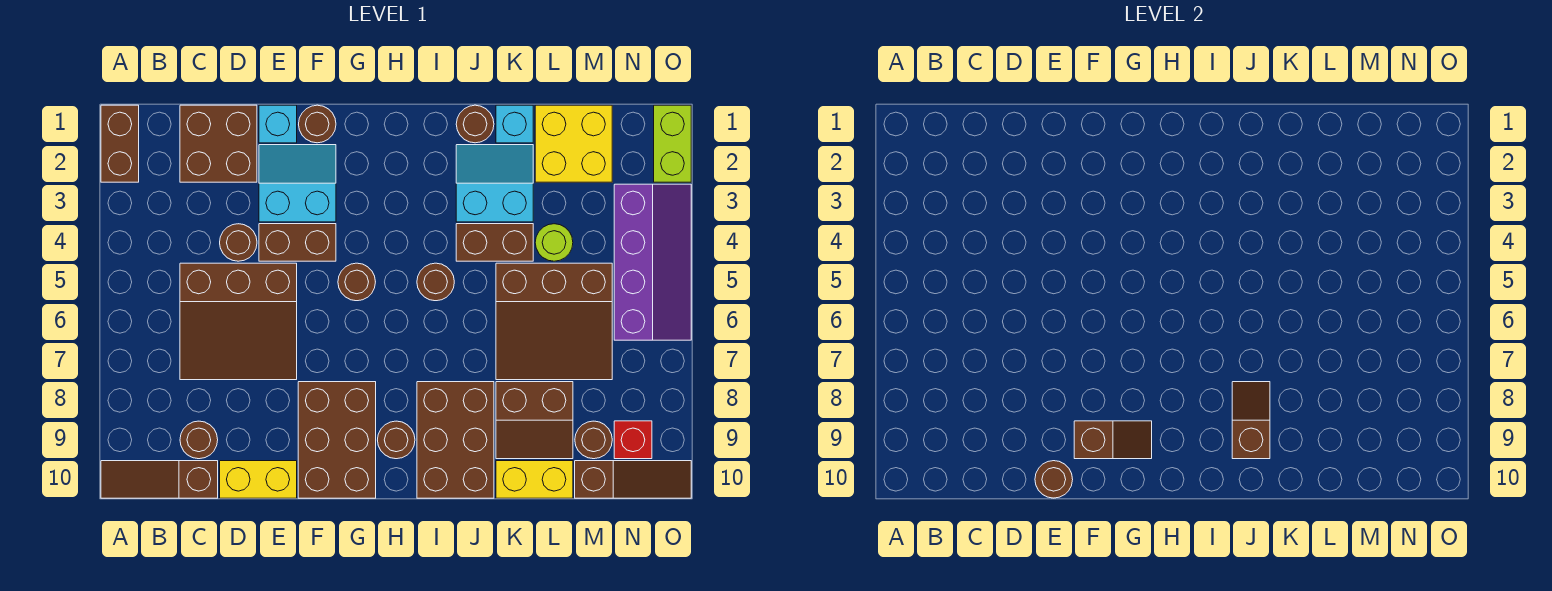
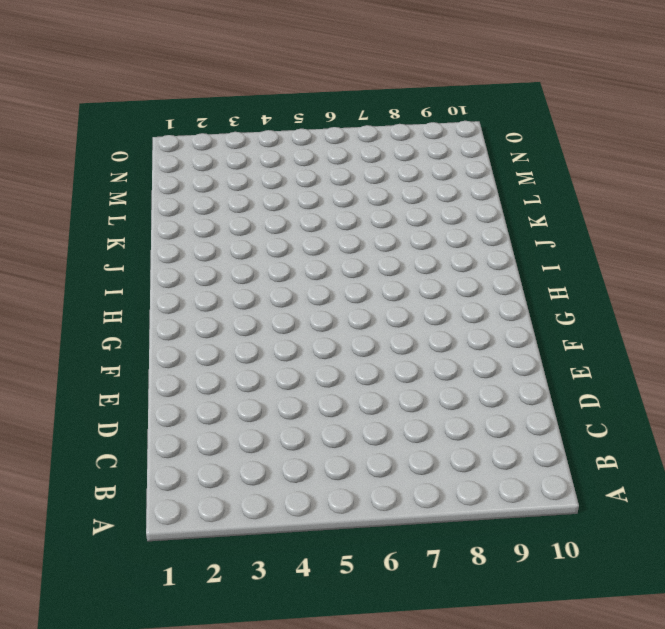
none -> brown 1x2 brick [101,105,139,182]
none -> brown 1x3 slope [101,461,218,498]
none -> brown 2x2 brick [180,105,257,182]
none -> brown 3x3 slope [180,263,297,380]

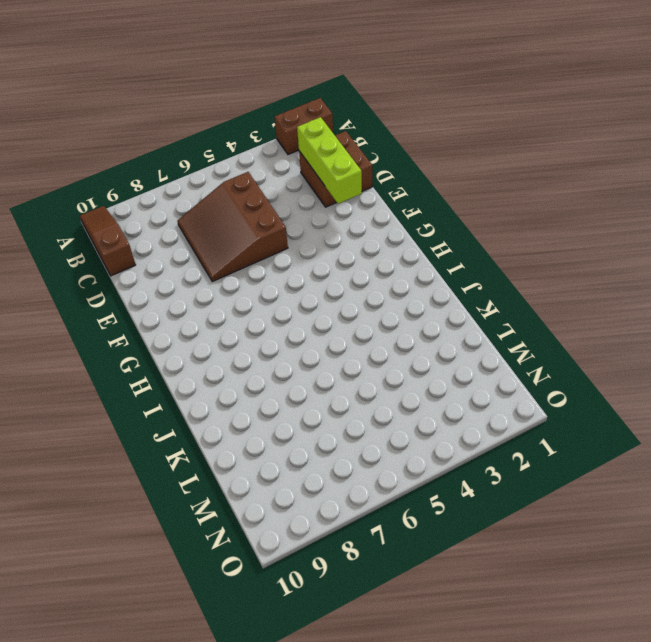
lime 1x3 brick [297,117,362,204] -> none
none -> brown 1x1 round brick [180,421,218,459]
none -> brown 1x1 round brick [220,224,257,261]
none -> yellow 1x2 brick [220,461,297,498]
none -> cyan 1x1 brick [259,105,297,143]

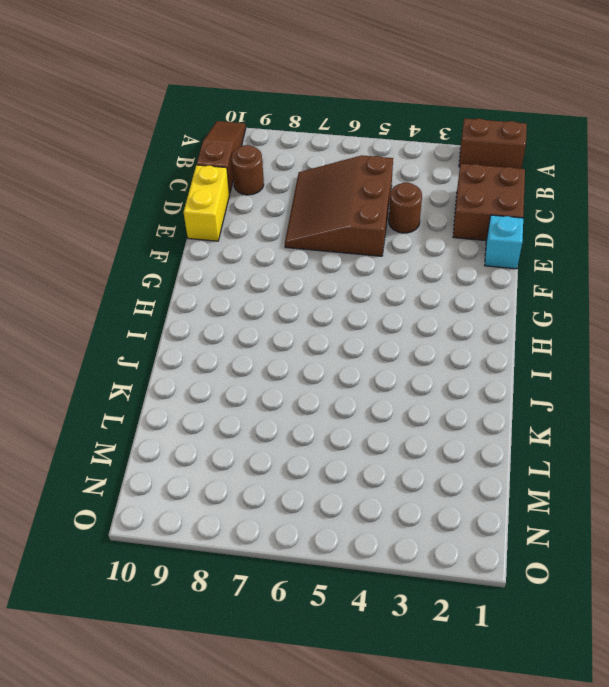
none -> cyan 2x2 slope [259,145,336,222]
none -> brown 1x2 brick [259,224,336,261]
none -> brown 1x1 round brick [299,105,336,143]
none -> brown 2x3 brick [298,382,376,498]

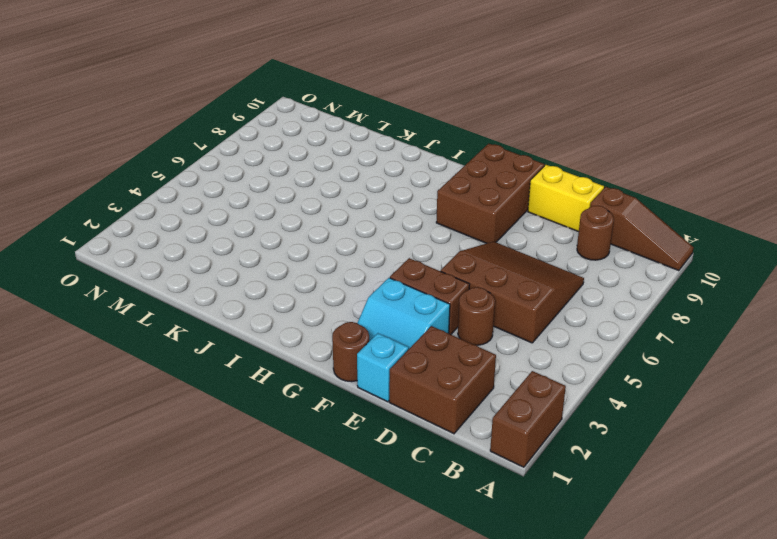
none -> brown 1x1 round brick [338,263,375,301]
none -> brown 1x1 round brick [378,421,415,459]
none -> brown 1x1 round brick [417,263,454,301]
none -> brown 2x3 brick [417,382,494,498]

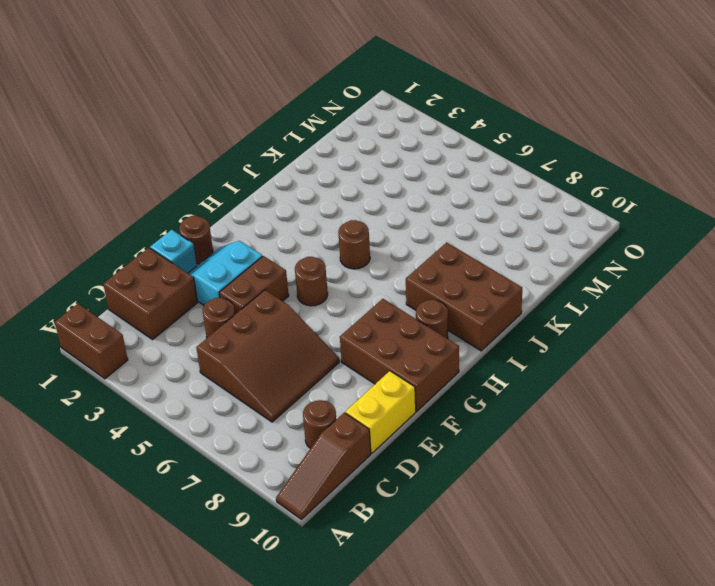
none -> brown 1x1 round brick [456,105,494,143]
none -> cyan 2x2 slope [456,145,533,222]
none -> brown 1x2 brick [456,224,533,261]
none -> cyan 1x1 brick [496,105,533,143]

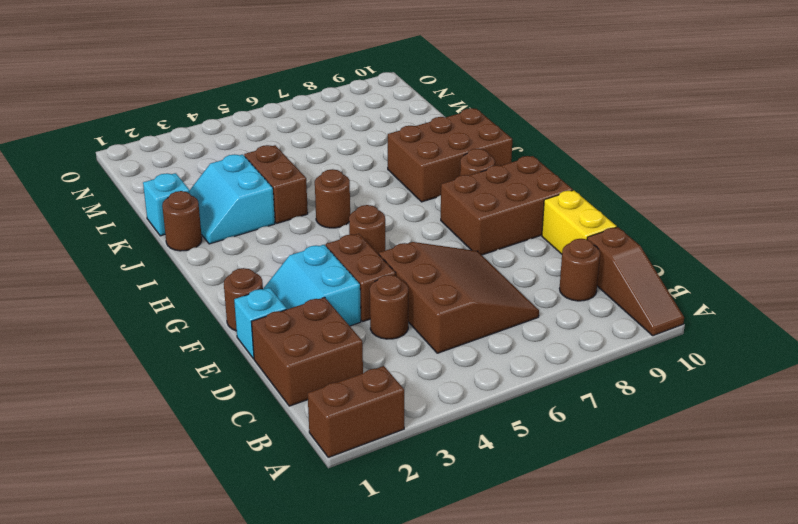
none -> brown 3x3 slope [496,263,612,380]
none -> brown 2x2 slope [496,382,573,459]
none -> yellow 1x2 brick [496,461,573,498]
none -> yellow 2x2 brick [535,105,612,182]

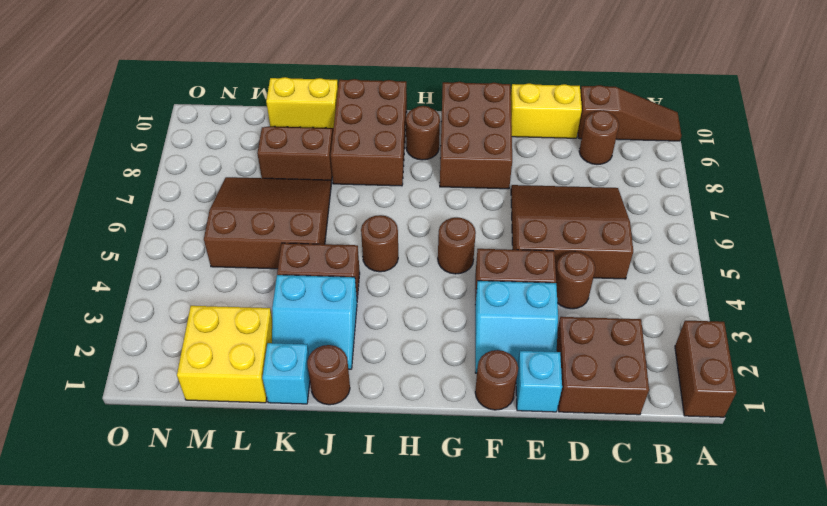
none -> lime 1x1 round brick [535,224,573,261]
none -> brown 1x1 round brick [575,421,612,459]
none -> brown 1x3 slope [575,461,691,498]
none -> purple 2x4 slope [614,184,691,340]

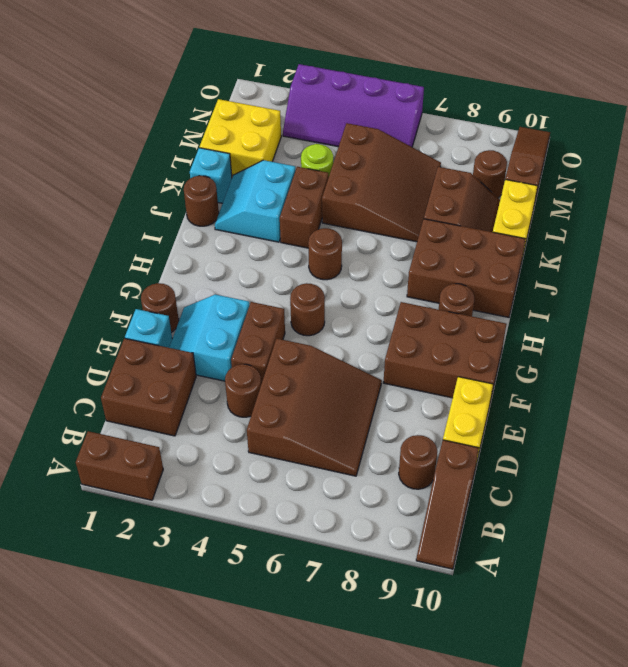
purple 2x4 slope [283,64,424,147] -> purple 2x4 slope turned to [614,184,691,340]
none -> red 1x1 brick [614,421,652,459]
none -> lime 1x2 brick [654,105,691,182]
none -> brown 1x1 round brick [1035,461,1073,498]
none -> brown 1x2 slope [1074,421,1152,459]

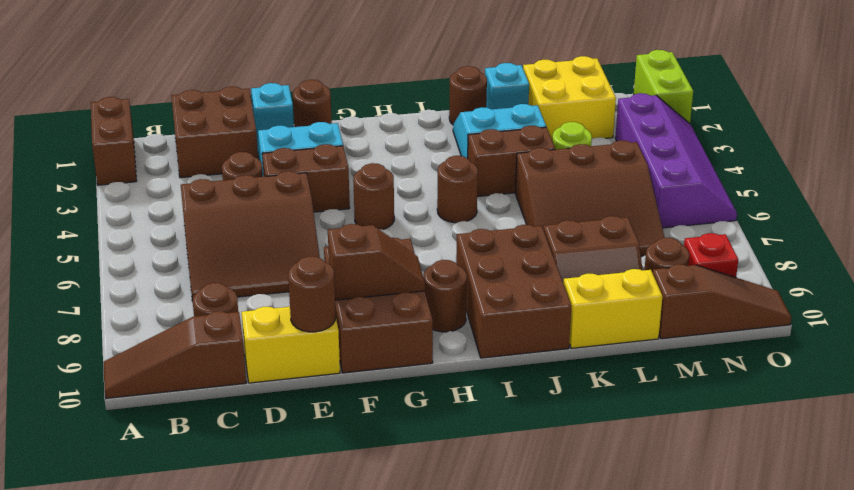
none -> brown 1x2 slope [1232,382,1270,459]

